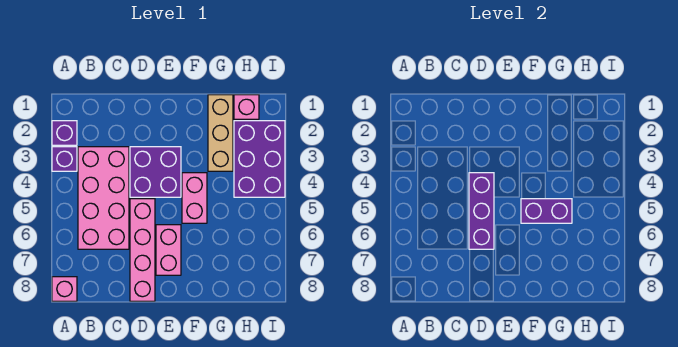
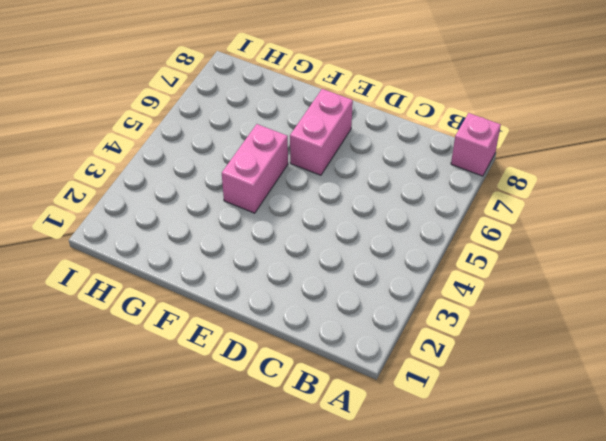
none -> purple 1x1 brick [52,121,77,145]
none -> purple 1x1 brick [52,147,77,171]
none -> pink 2x4 brick [78,147,129,249]

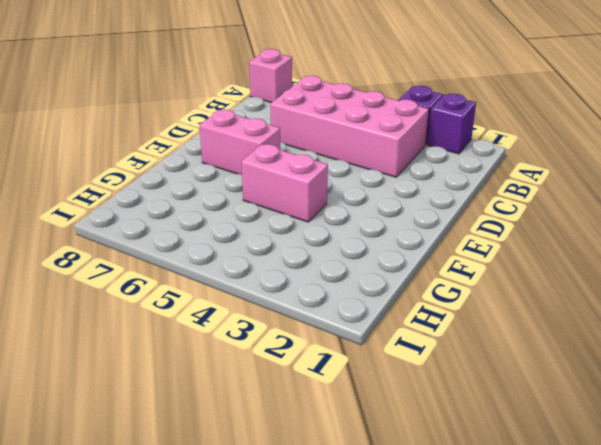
none -> purple 2x2 brick [130,147,181,197]
none -> pink 1x4 brick [130,199,155,301]
none -> tan 1x3 brick [208,95,233,171]

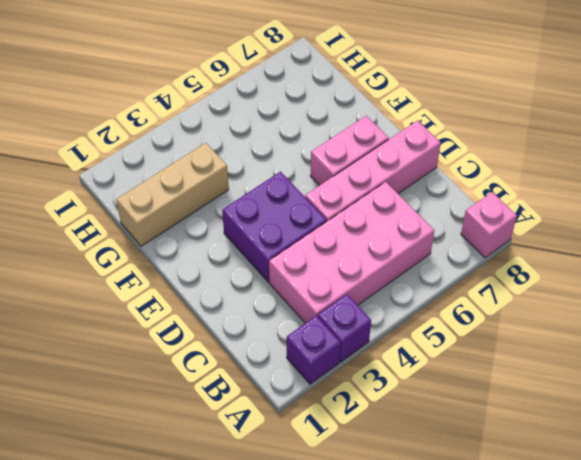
none -> pink 1x2 brick [182,173,207,223]
none -> pink 1x1 brick [234,95,259,119]
none -> purple 2x3 brick [234,121,285,197]

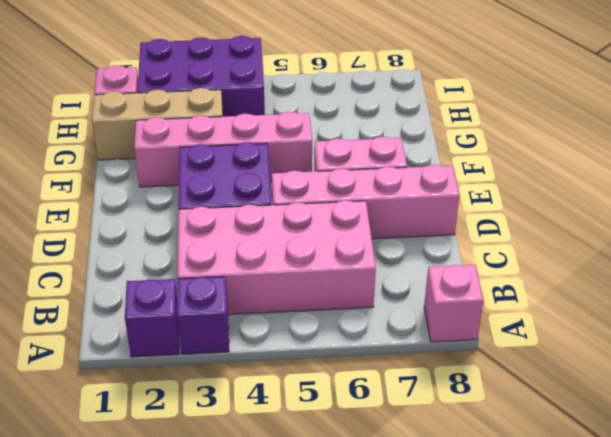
pink 1x4 brick [134,112,312,187] -> pink 1x2 brick [182,173,207,223]
none -> purple 1x3 brick [469,173,494,249]
none -> purple 1x2 brick [521,199,572,223]

